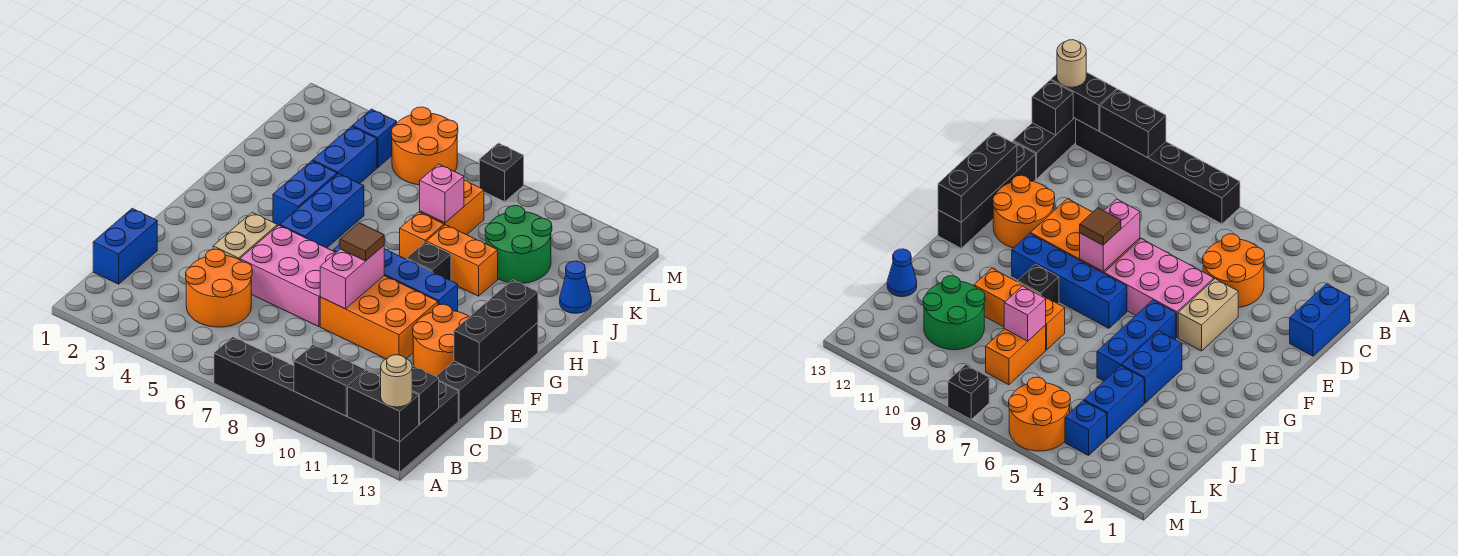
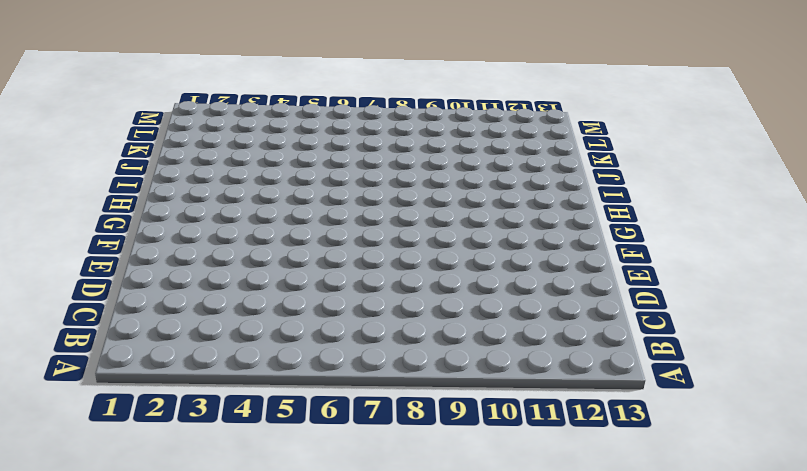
none -> black 1x6 brick [214,337,374,459]
none -> black 1x3 brick [374,382,458,472]
none -> blue 1x2 brick [93,209,157,284]
none -> orange 2x2 round brick [186,249,252,327]

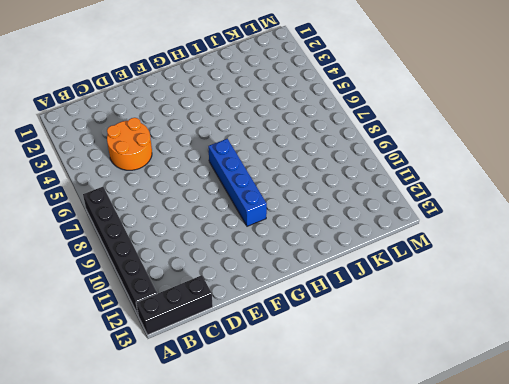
none -> blue 1x2 brick [93,209,157,284]
none -> black 1x4 brick [436,323,538,420]
none -> tan 1x2 brick [213,213,277,260]
none -> pink 2x3 brick [240,225,336,327]

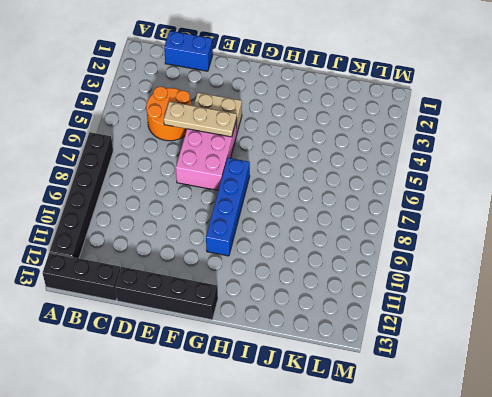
tan 1x3 plate [164,102,237,137] -> none
none -> orange 2x3 brick [320,276,438,359]
none -> orange 2x2 round brick [413,304,469,376]
none -> blue 1x3 brick [280,174,364,248]
none -> blue 1x2 brick [273,161,337,226]

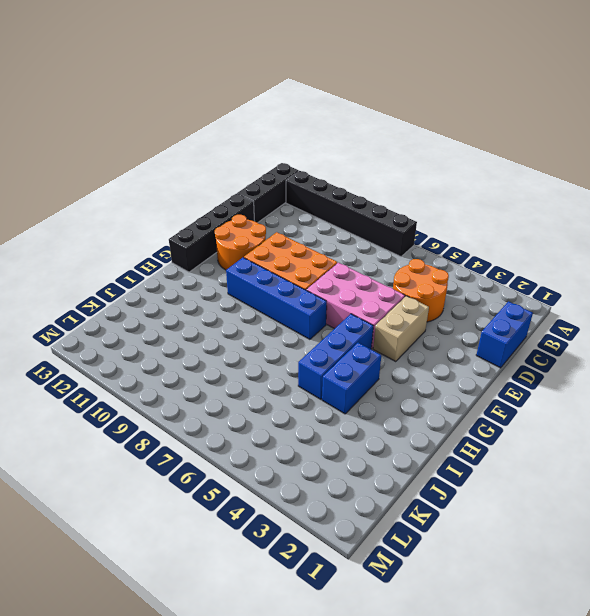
none -> black 1x1 brick [407,242,451,281]
none -> orange 1x1 brick [400,212,444,259]
none -> orange 1x2 brick [426,225,498,296]
none -> blue 1x2 brick [313,126,377,184]

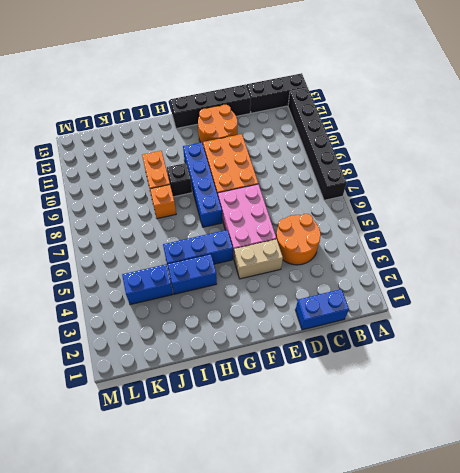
none -> orange 1x2 brick [420,180,484,235]
none -> green 2x2 round brick [485,206,552,283]
none -> blue 1x1 cone [560,261,591,313]
none -> blue 1x1 brick [352,109,397,168]

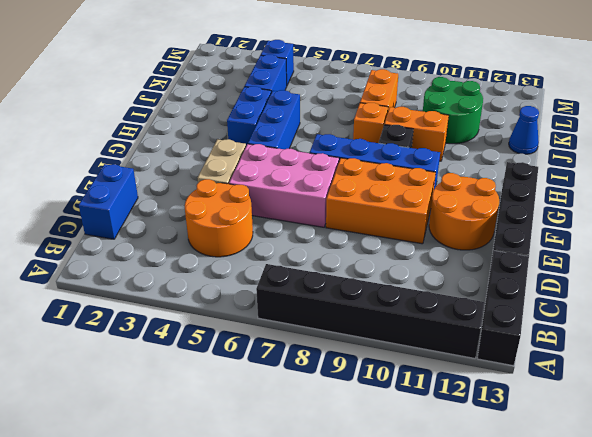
none -> orange 2x2 round brick [391,107,458,185]
none -> black 1x1 brick [479,143,524,202]
none -> black 1x2 brick [294,345,365,416]
none -> black 1x2 brick [348,370,419,442]

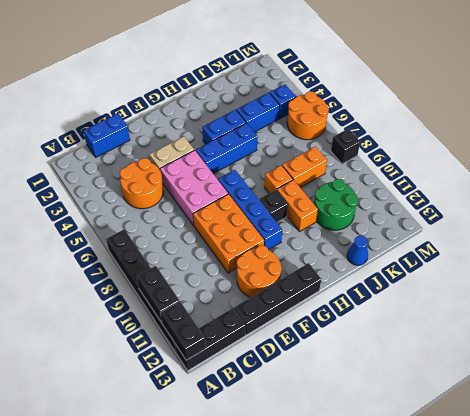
none -> black 1x1 brick [412,366,439,424]
none -> pink 1x2 brick [320,246,384,309]
none -> black 1x3 brick [454,280,538,373]
none -> pink 1x1 brick [420,164,464,223]

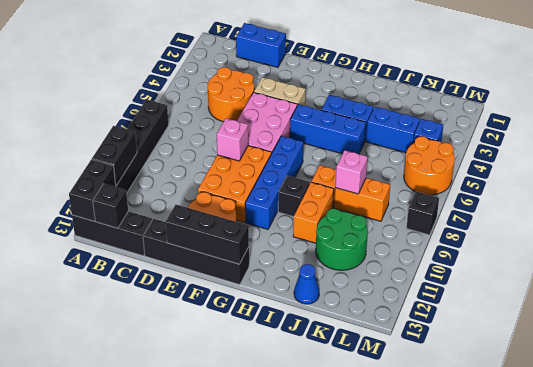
pink 1x1 brick [217,118,248,161] -> pink 1x2 brick [320,246,384,309]
none -> tan 1x1 round brick [381,355,412,407]
none -> brown 1x1 tile [340,223,384,261]

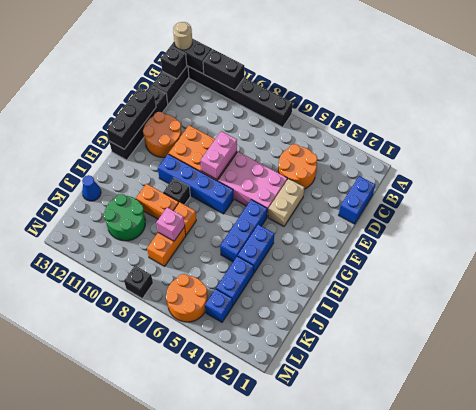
none -> brown 1x1 tile [340,223,384,261]

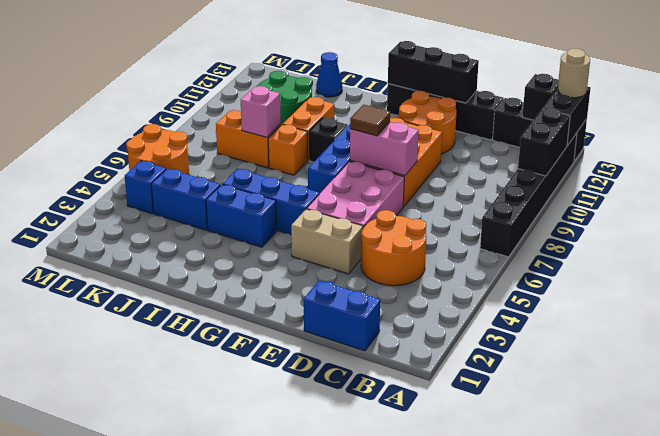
none -> black 1x1 brick [479,143,524,202]

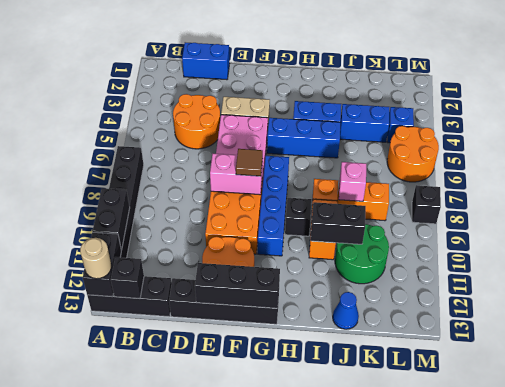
black 1x2 brick [311,202,366,244] -> none

